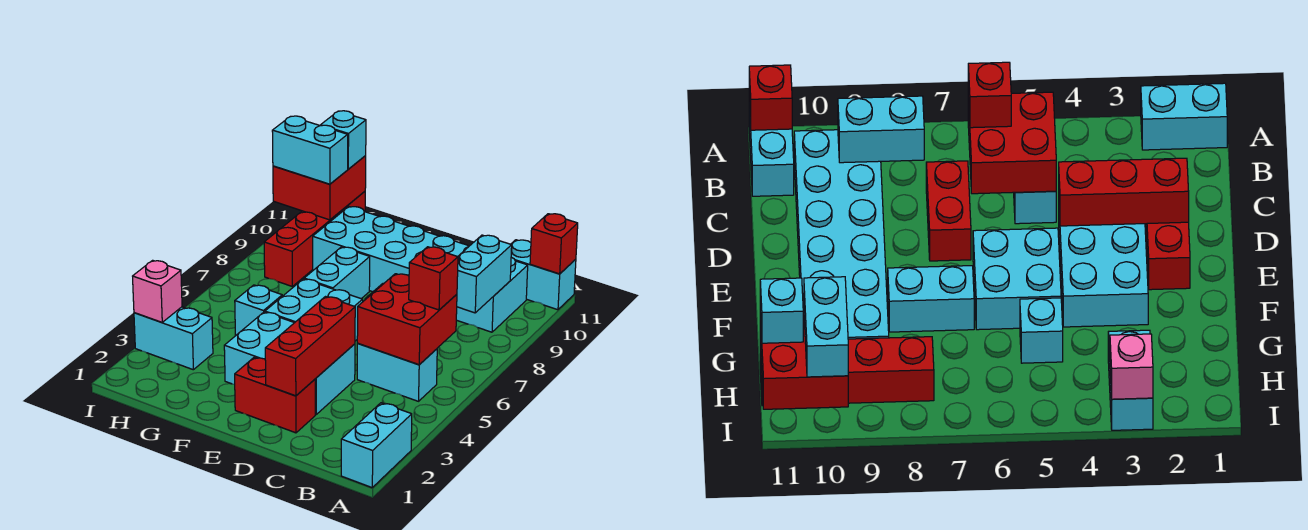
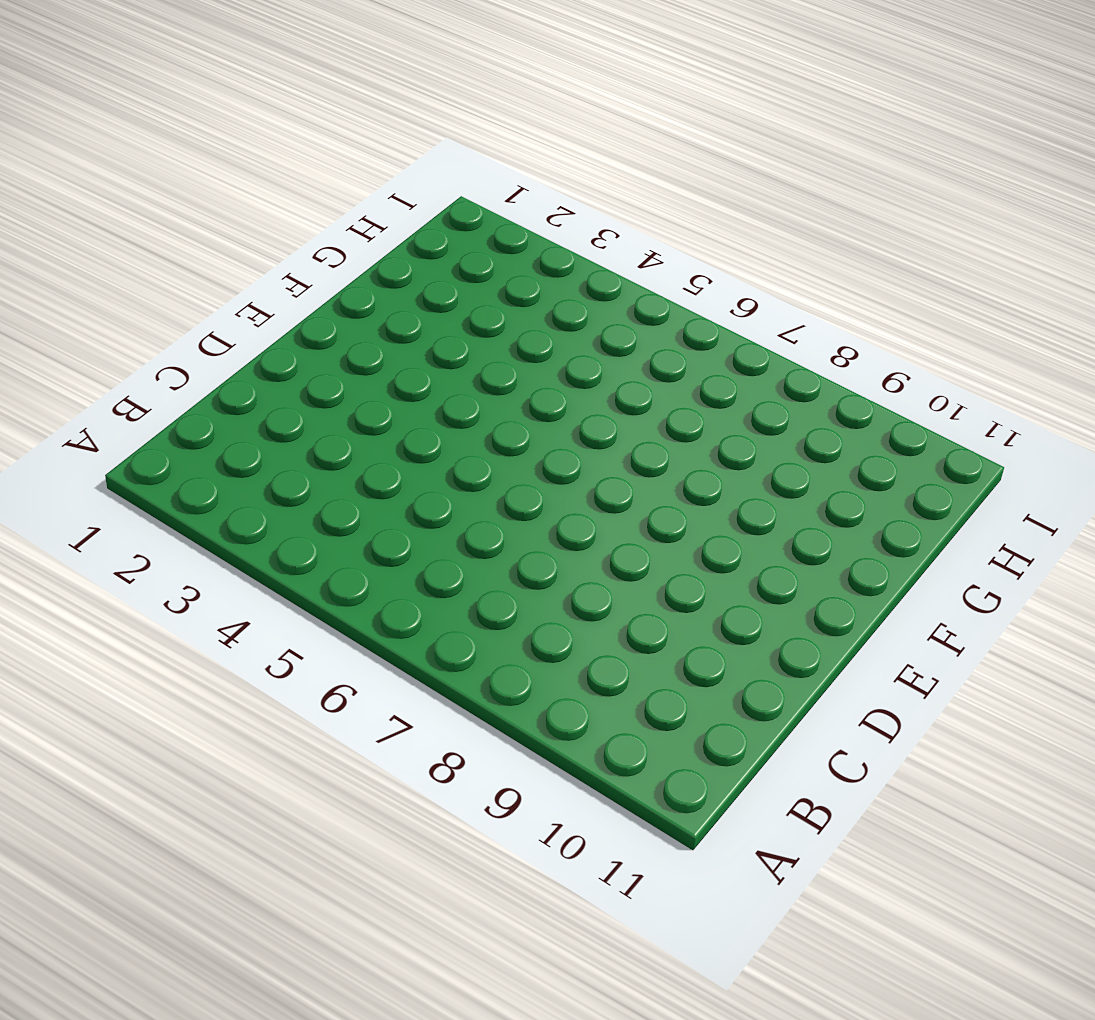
none -> cyan 1x2 brick [341,403,412,487]
none -> cyan 1x2 brick [511,240,576,310]
none -> cyan 1x2 brick [357,344,437,401]

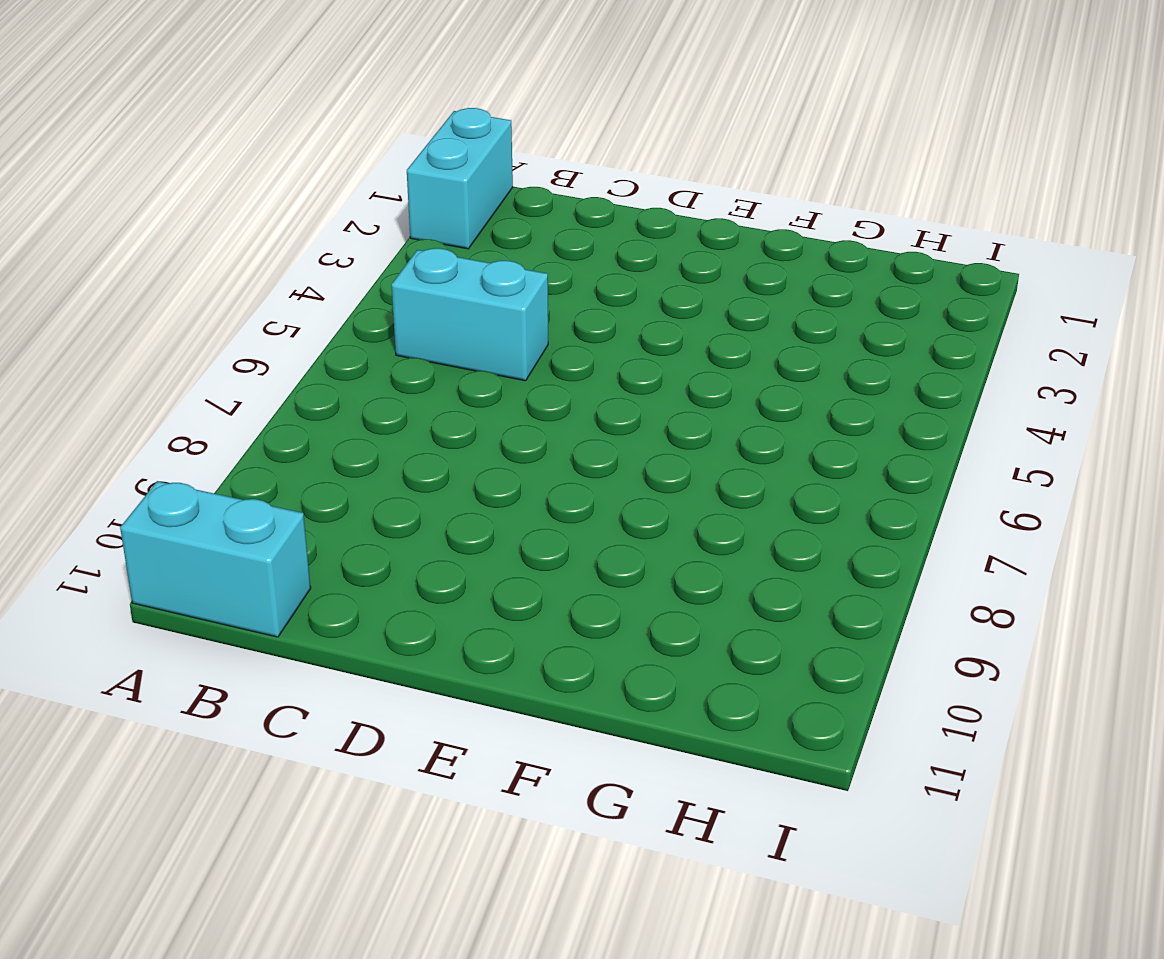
none -> cyan 2x6 brick [313,207,528,332]
none -> red 1x2 brick [926,161,971,261]
none -> red 1x2 brick [235,357,315,433]

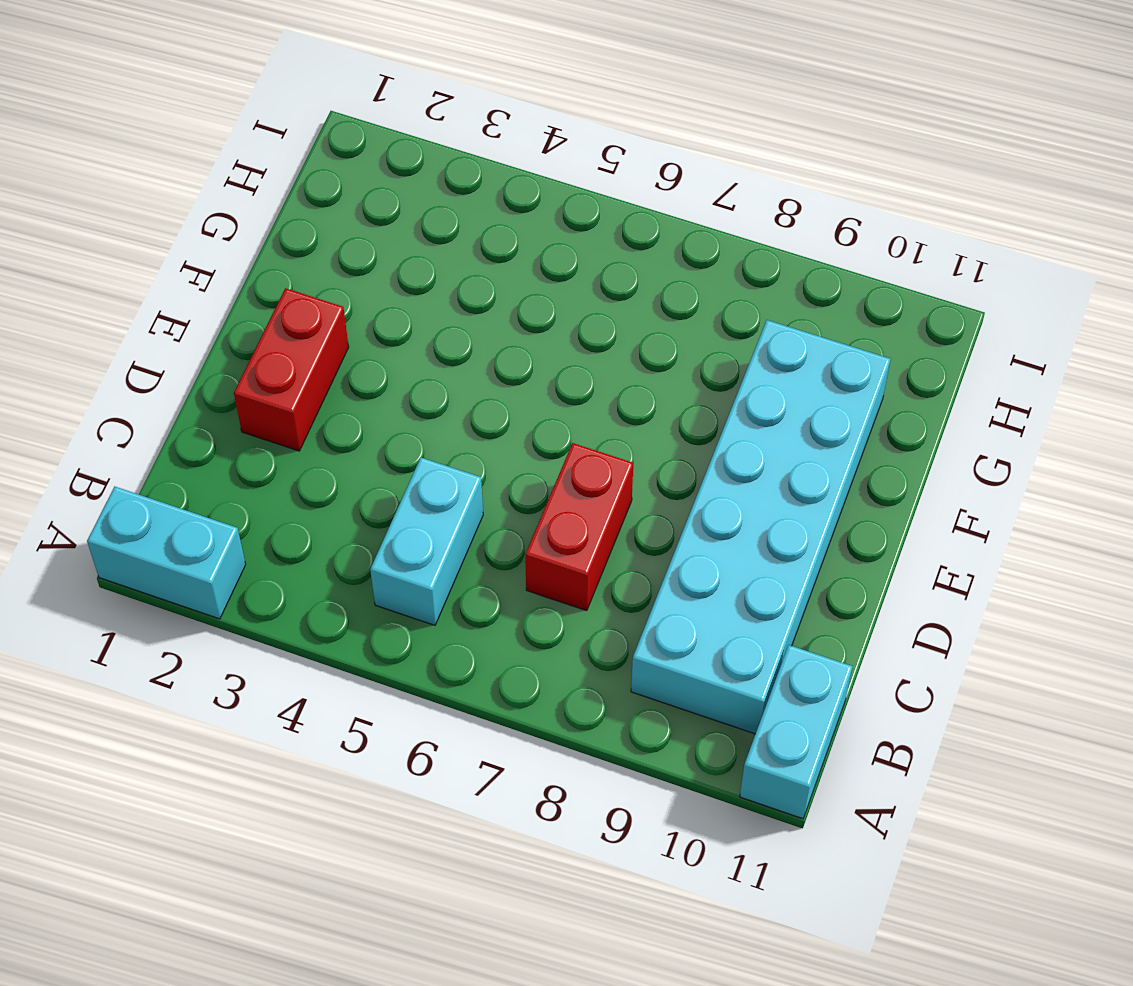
none -> cyan 2x3 brick [224,312,355,414]
none -> cyan 2x2 brick [265,279,363,341]
none -> cyan 1x2 brick [304,247,370,299]

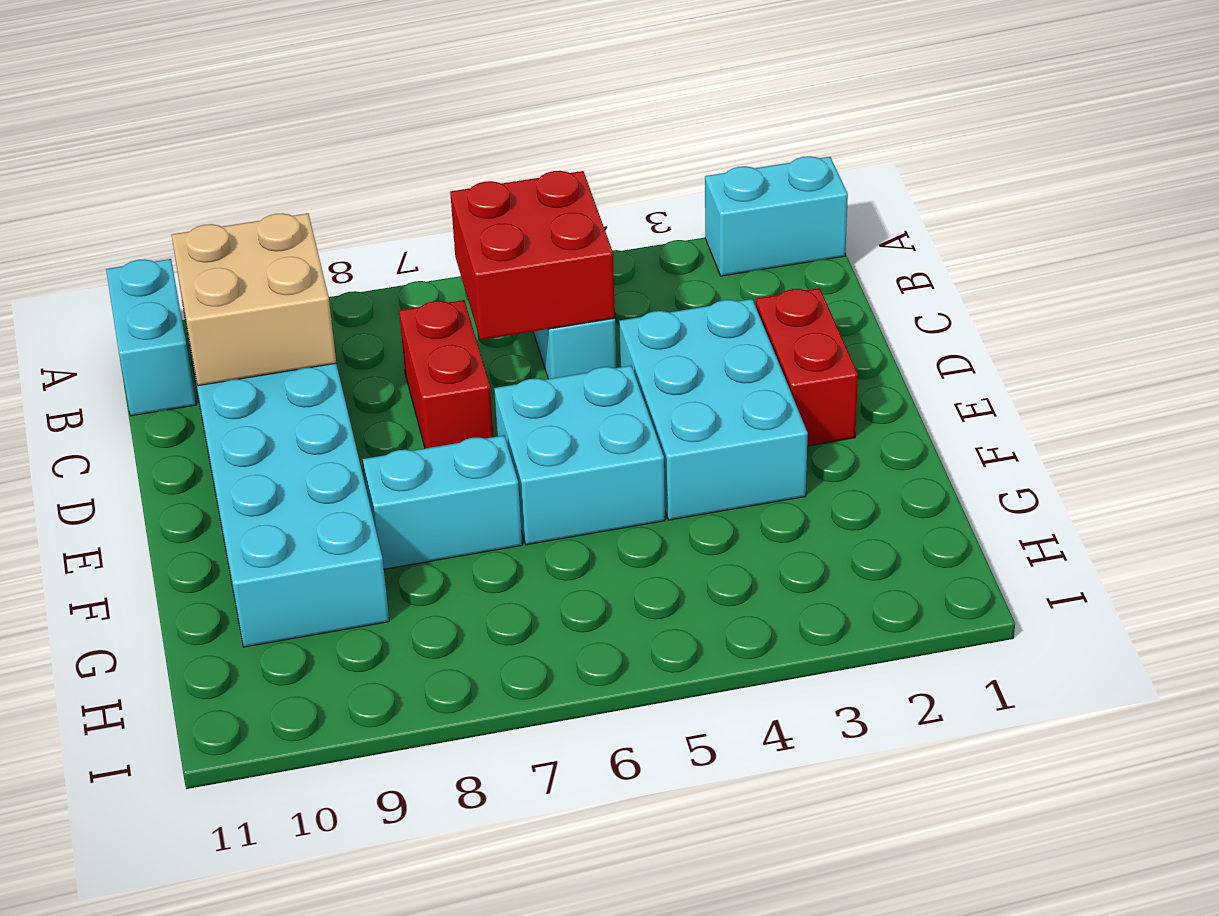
tan 2x2 brick [172,213,336,386] -> cyan 1x2 brick [457,235,512,313]
none -> cyan 1x1 brick [235,285,282,336]
none -> cyan 1x2 brick [134,307,213,370]
none -> red 1x4 brick [264,192,365,286]

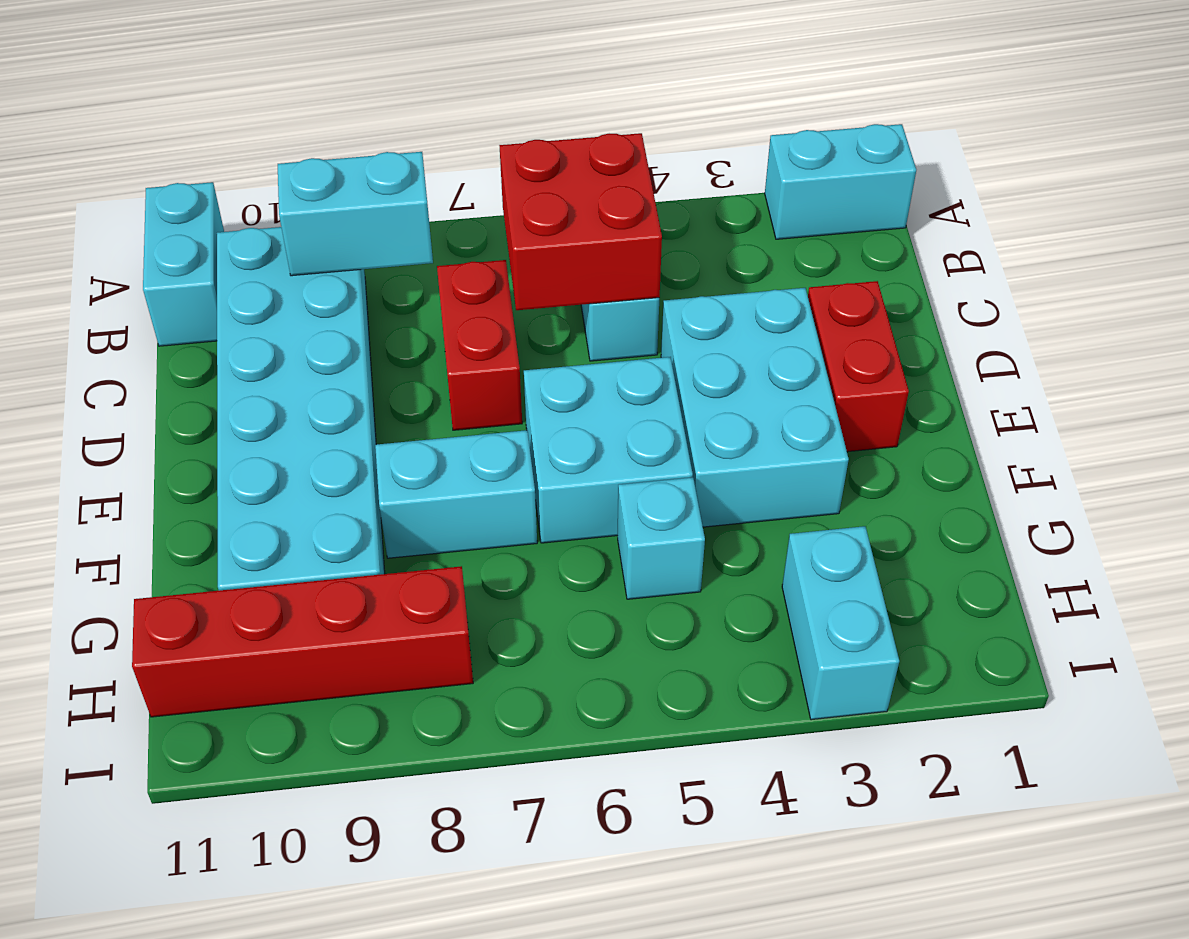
none -> red 1x1 brick [530,214,578,274]
none -> red 1x3 brick [265,297,355,396]
none -> red 2x2 brick [273,156,366,220]

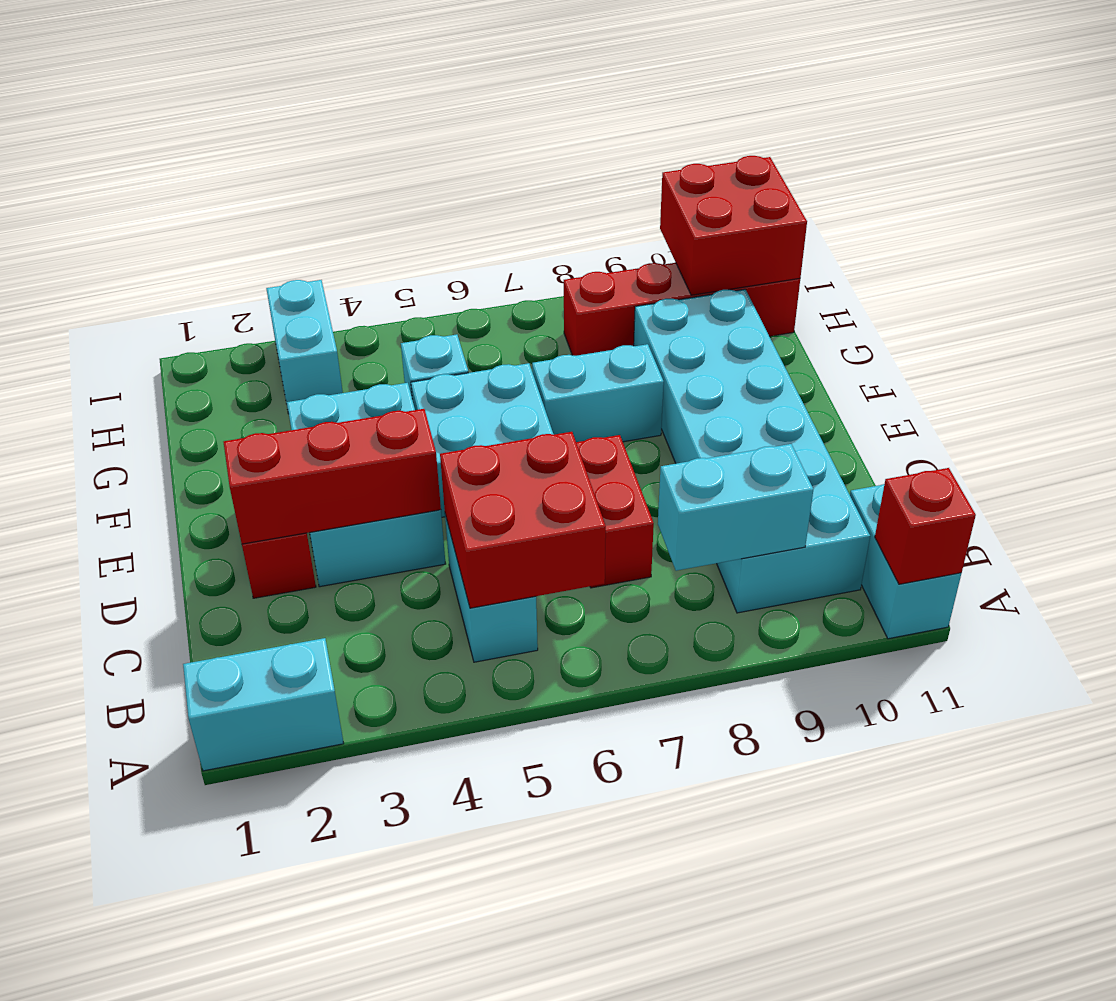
none -> pink 1x1 brick [133,260,182,322]
none -> red 1x1 brick [409,247,458,310]
none -> cyan 1x2 brick [272,116,348,184]

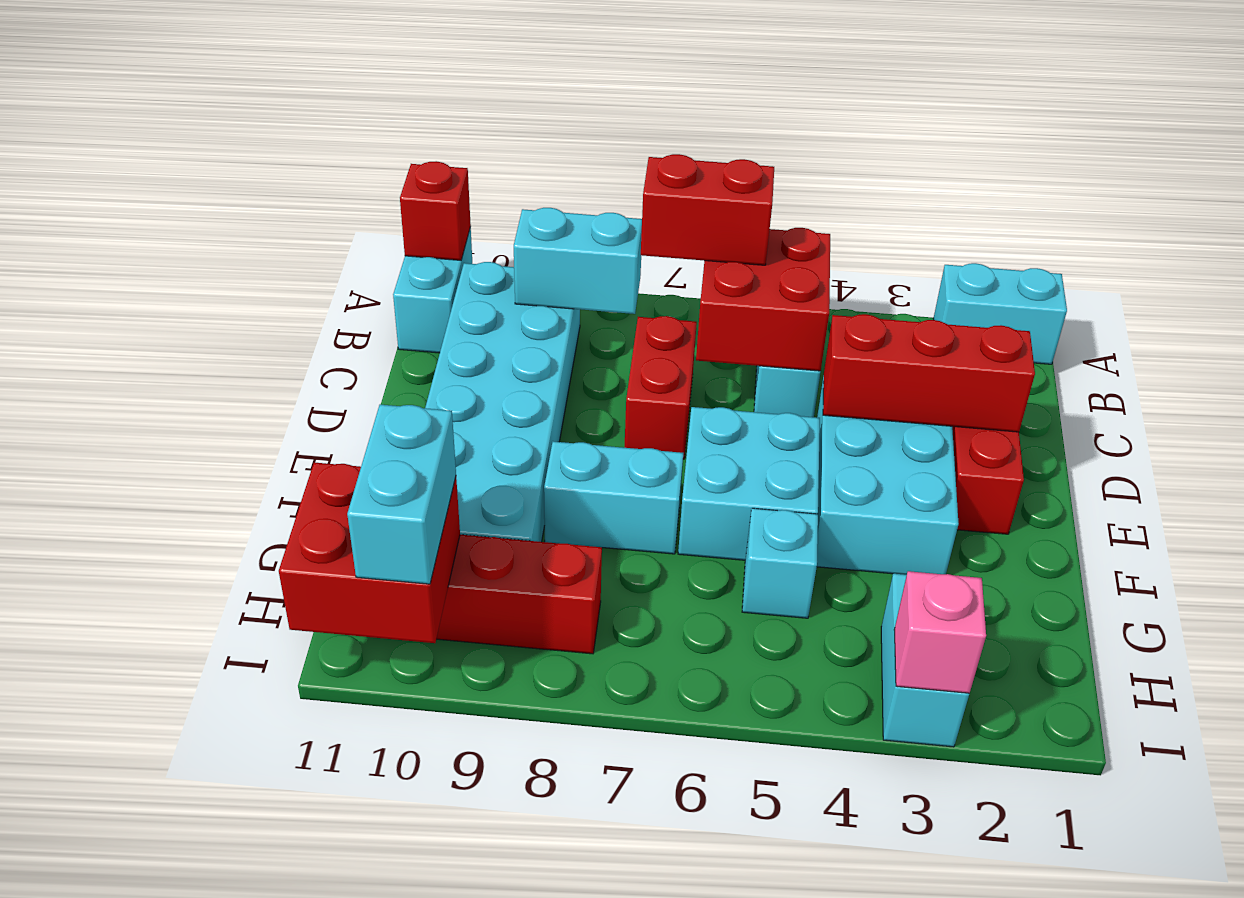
red 1x2 brick [641,154,774,265] -> red 1x1 brick [409,247,458,310]
none -> cyan 1x1 brick [321,111,366,169]

